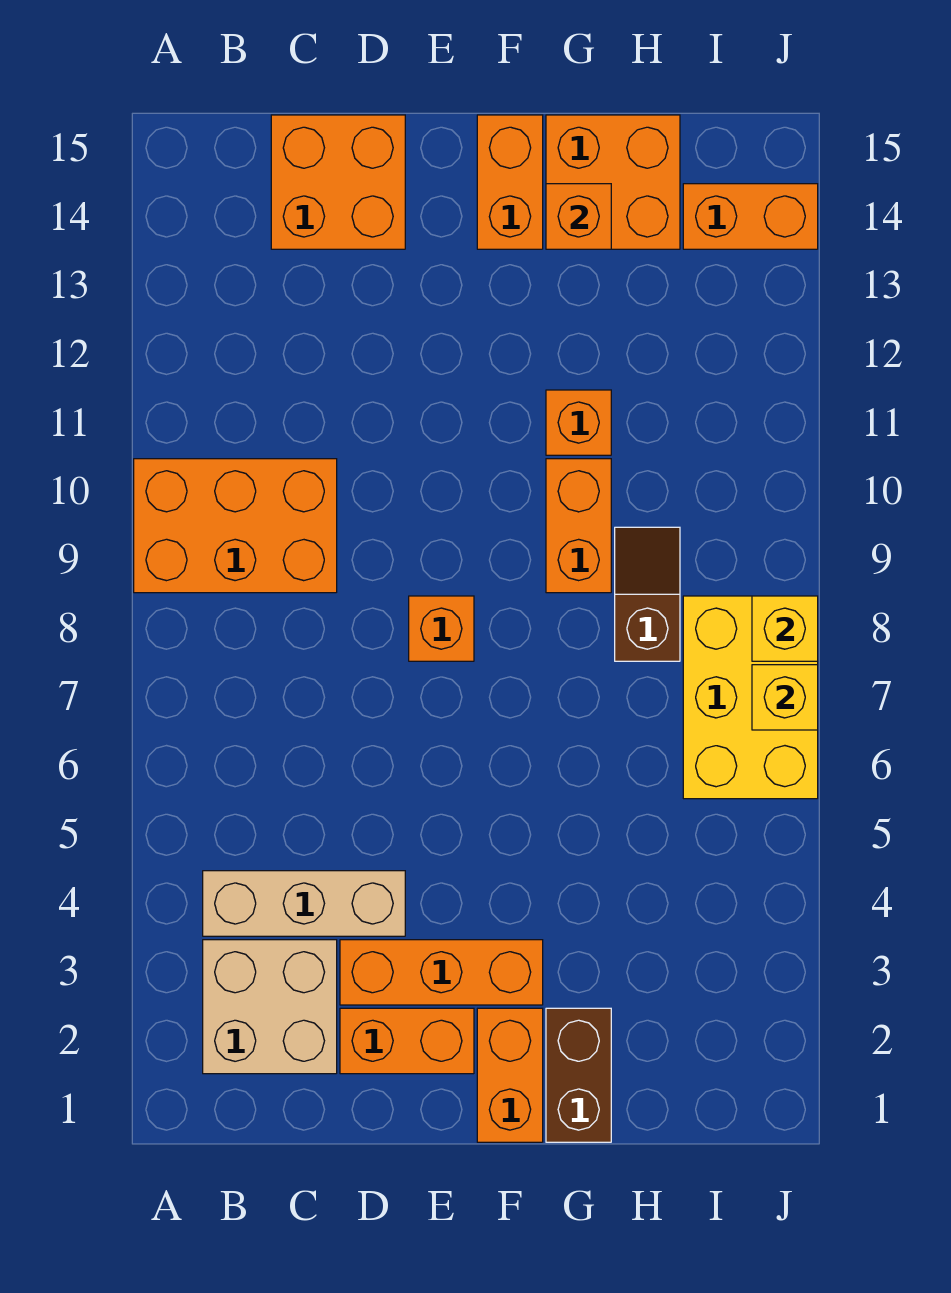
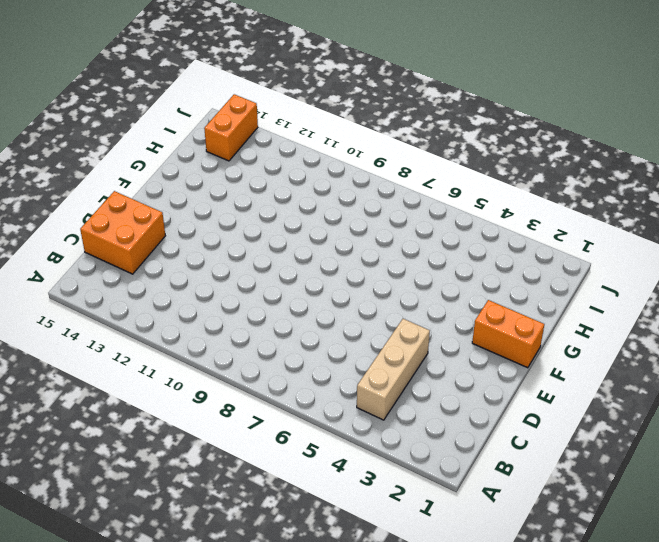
none -> orange 2x3 brick [134,459,337,593]
none -> tan 2x2 brick [203,940,337,1074]
none -> orange 1x2 brick [340,1008,474,1074]

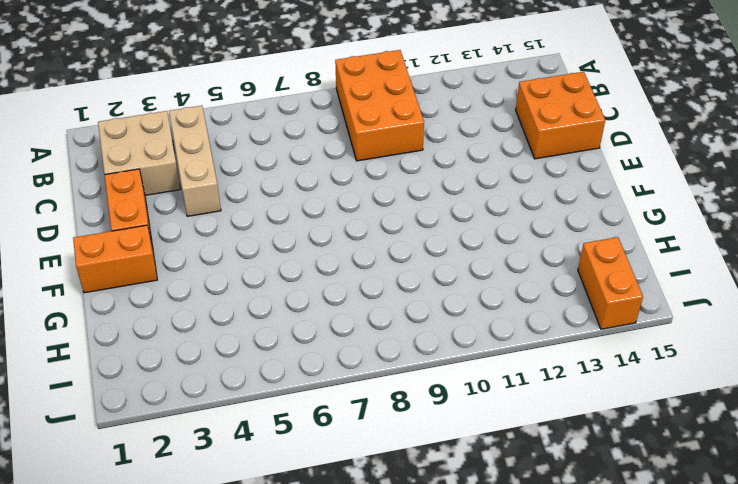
none -> orange 1x3 brick [340,940,543,1005]
none -> orange 1x1 brick [409,596,474,661]
none -> orange 1x2 brick [477,115,543,249]

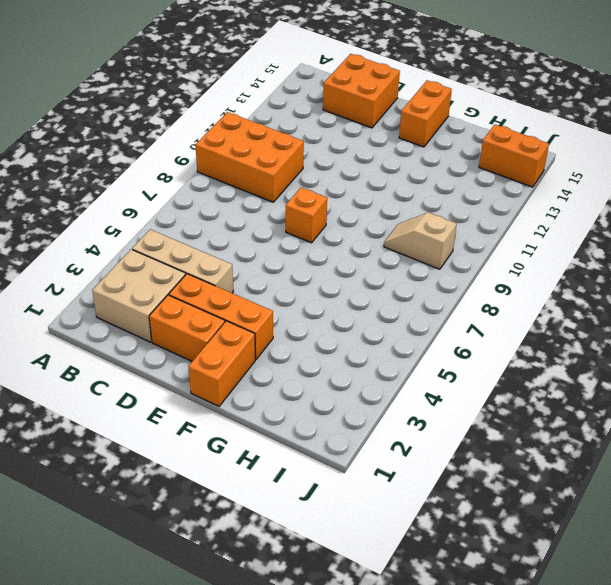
tan 1x2 slope [384,212,457,269] -> brown 1x2 slope [615,527,680,661]
none -> brown 1x2 brick [546,1008,611,1142]
none -> orange 1x2 brick [546,459,611,593]
none -> orange 1x1 brick [546,390,611,455]

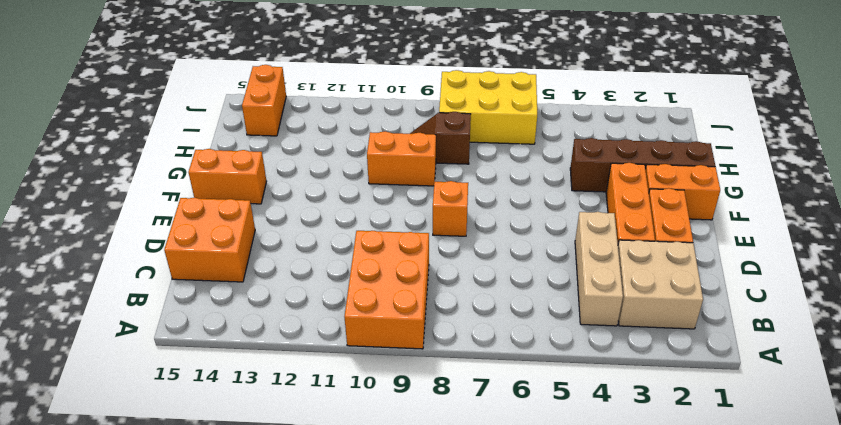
brown 1x4 brick [570,138,715,192] -> brown 1x2 brick [546,1008,611,1142]
none -> orange 1x1 brick [546,390,611,455]
none -> orange 2x2 brick [546,115,680,249]
none -> orange 1x1 brick [546,184,611,249]

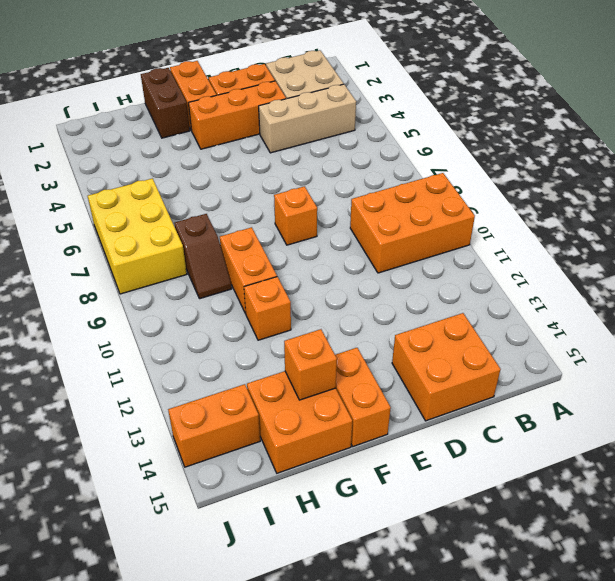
none -> yellow 1x1 brick [752,665,818,730]
none -> yellow 1x1 brick [752,596,818,661]

